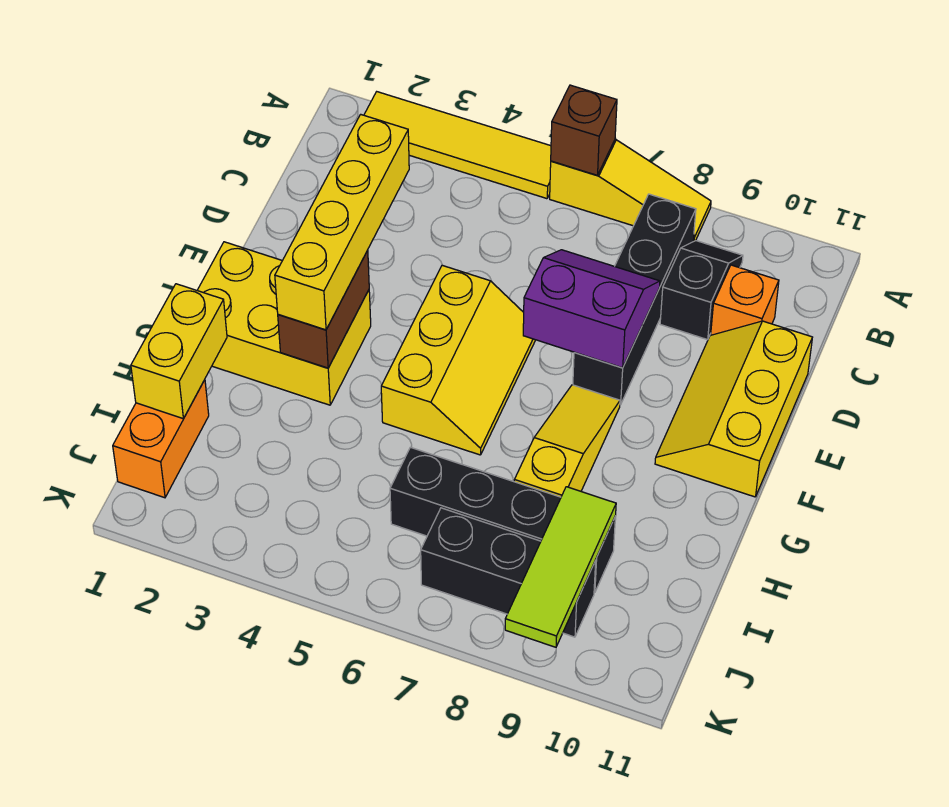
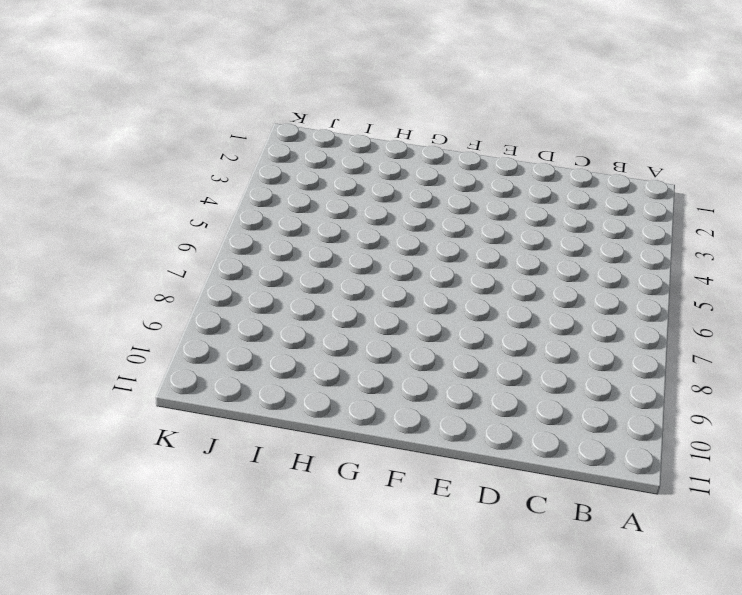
none -> yellow 1x4 tile [364,92,551,199]
none -> yellow 1x3 slope [550,139,711,242]
none -> black 1x4 brick [573,194,696,405]

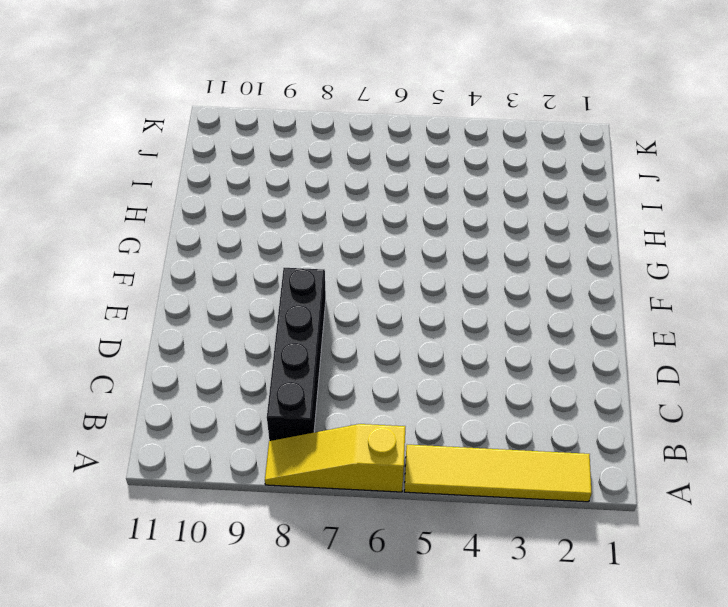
none -> black 1x2 slope [660,241,743,340]
none -> orange 1x1 brick [711,265,779,335]
none -> yellow 2x3 slope [655,321,812,497]

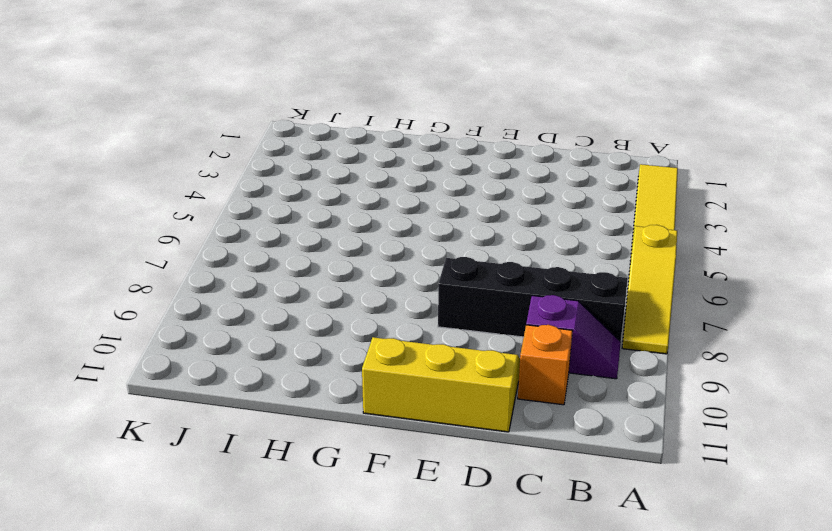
purple 1x2 slope [526,295,621,379] -> black 1x2 slope [660,241,743,340]
none -> yellow 2x3 slope [381,265,535,455]
none -> yellow 2x3 brick [197,242,371,405]
none -> yellow 1x3 slope [514,385,620,497]

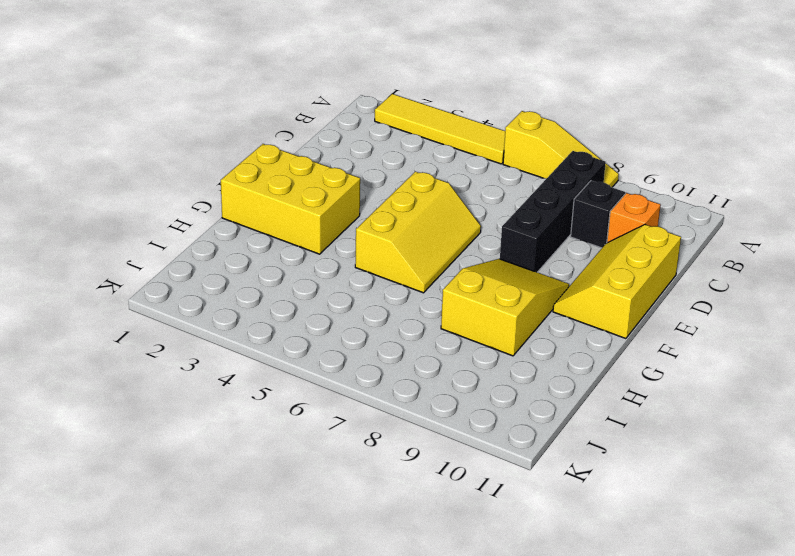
yellow 2x3 slope [441,259,569,356] -> yellow 1x3 slope [514,385,620,497]
none -> orange 1x2 brick [113,380,209,498]
none -> black 1x4 brick [390,447,615,593]
none -> black 1x3 brick [421,508,596,637]

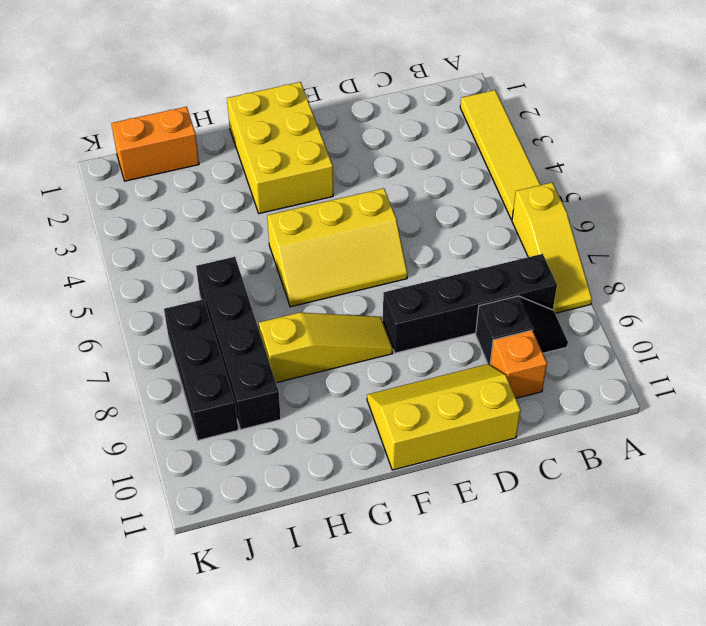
none -> brown 1x1 brick [551,85,617,175]
none -> purple 2x2 slope [523,250,660,368]
none -> brown 1x2 brick [278,250,369,368]

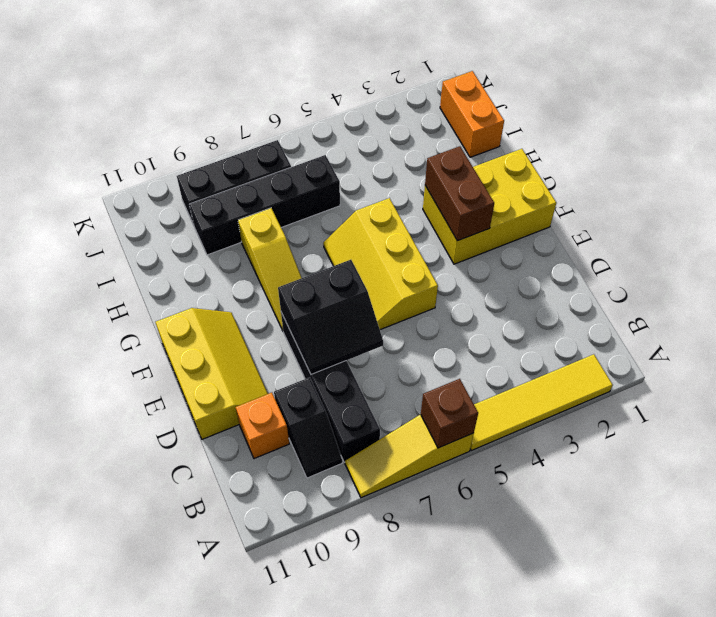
black 2x2 slope [278,260,383,374] -> purple 2x2 slope [523,250,660,368]
none -> yellow 1x2 brick [131,284,227,419]
none -> lime 1x3 tile [505,487,616,647]
none -> yellow 1x4 brick [275,114,409,330]

